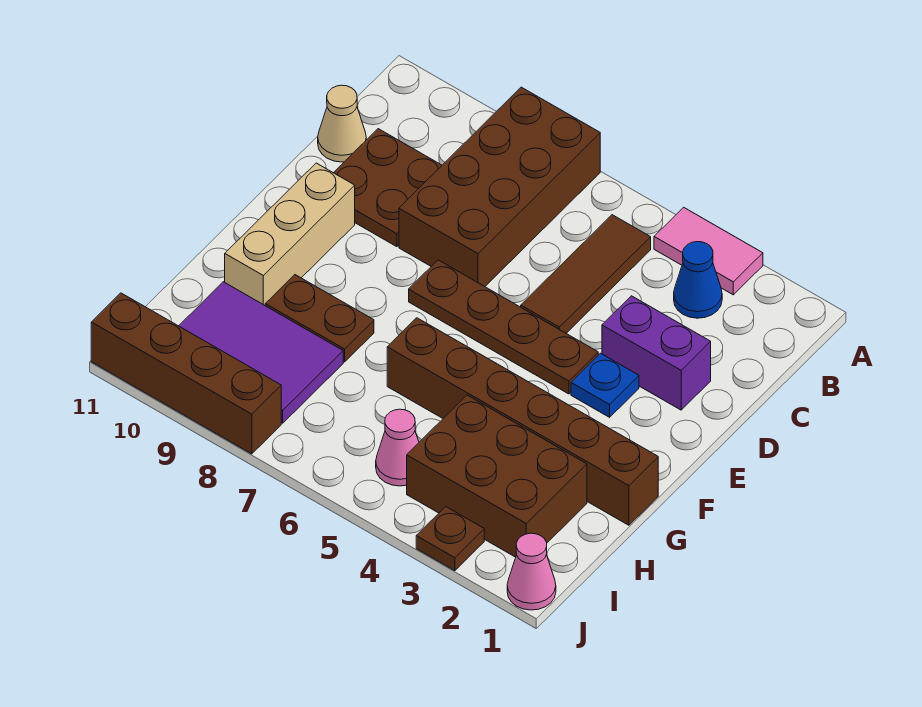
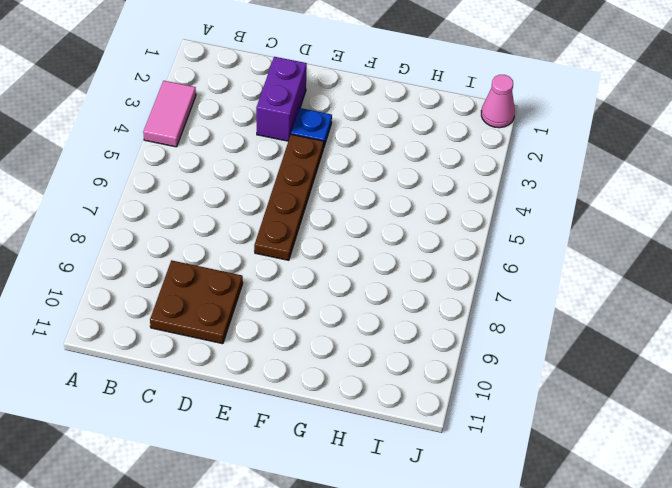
none -> brown 2x4 brick [399,87,600,287]
none -> blue 1x1 cone [674,242,722,318]
none -> brown 1x3 tile [521,215,651,333]

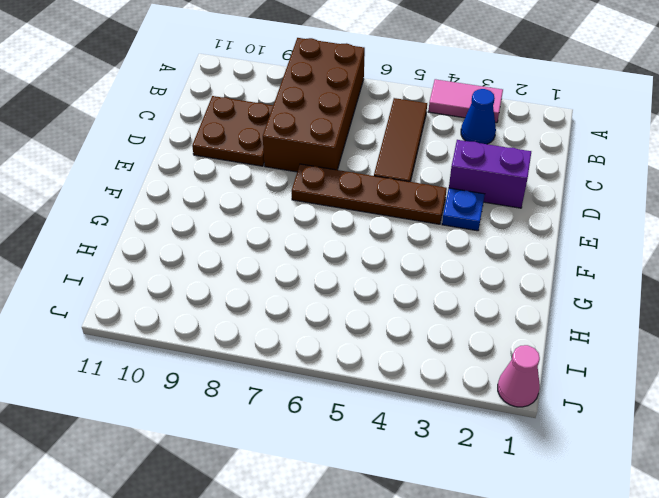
none -> tan 1x1 cone [318,85,366,162]
none -> tan 1x3 brick [225,163,355,305]
none -> brown 1x6 brick [387,318,658,525]

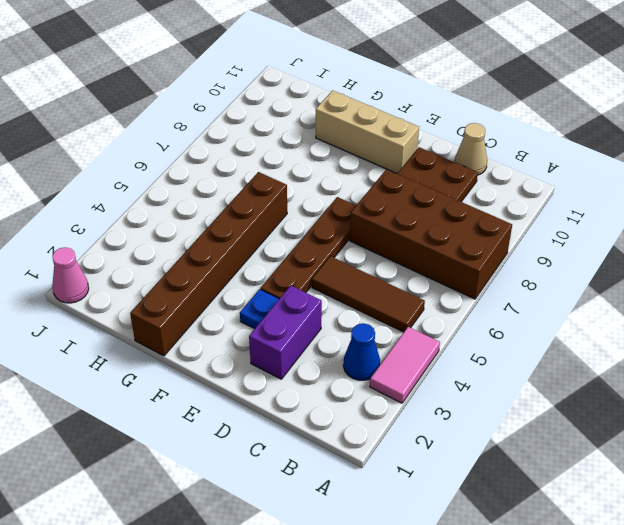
none -> brown 1x2 plate [265,275,374,362]
none -> brown 2x3 brick [407,395,587,557]
none -> purple 2x3 tile [179,282,343,423]

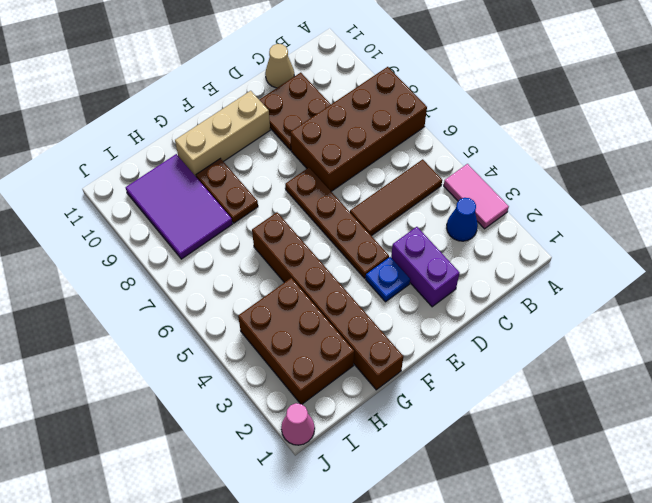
none -> pink 1x1 cone [376,409,419,486]
none -> brown 1x1 plate [416,507,484,571]
none -> brown 1x4 brick [91,293,281,454]

